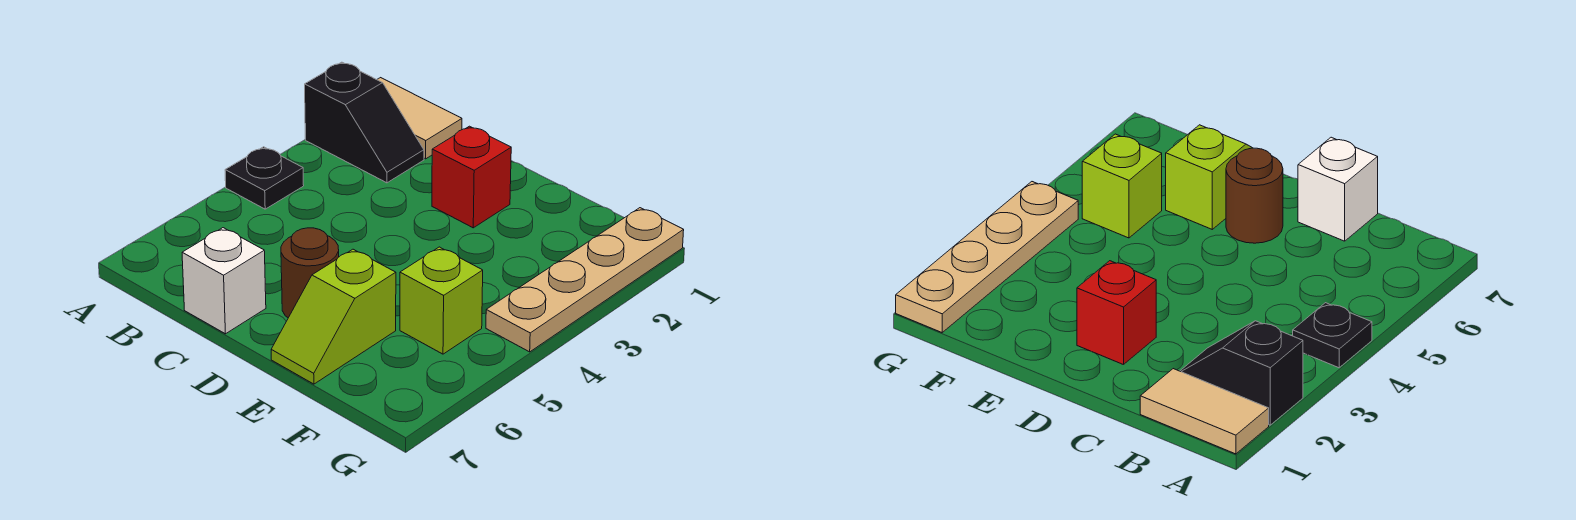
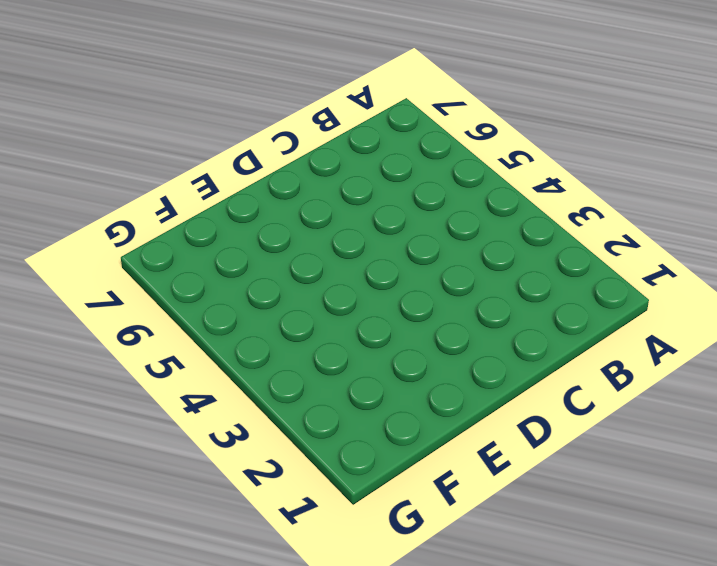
none -> tan 1x2 tile [377,78,462,159]
none -> black 1x2 slope [305,62,424,183]

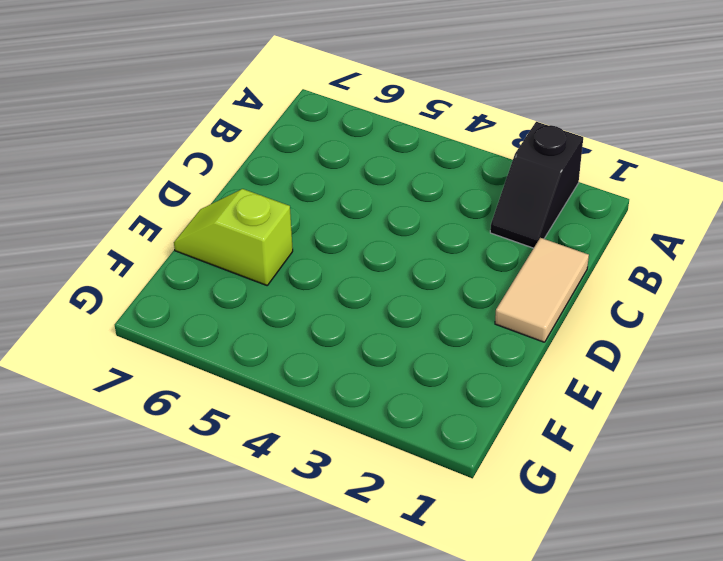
tan 1x2 tile [495,238,589,342] -> tan 1x2 tile moved to [377,78,462,159]
none -> black 1x1 plate [225,147,304,209]
none -> white 1x1 brick [182,228,266,334]

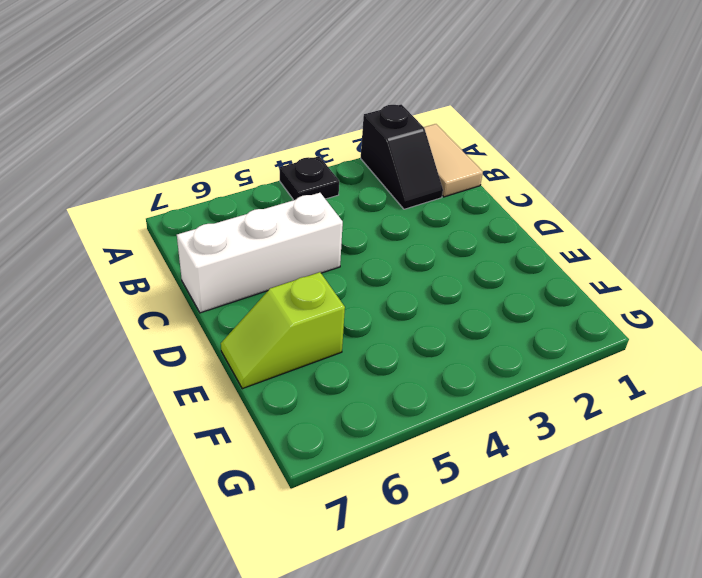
white 1x3 brick [177,193,343,313] -> white 1x1 brick [182,228,266,334]
none -> red 1x1 brick [432,126,511,228]
none -> brown 1x1 round brick [281,228,339,318]

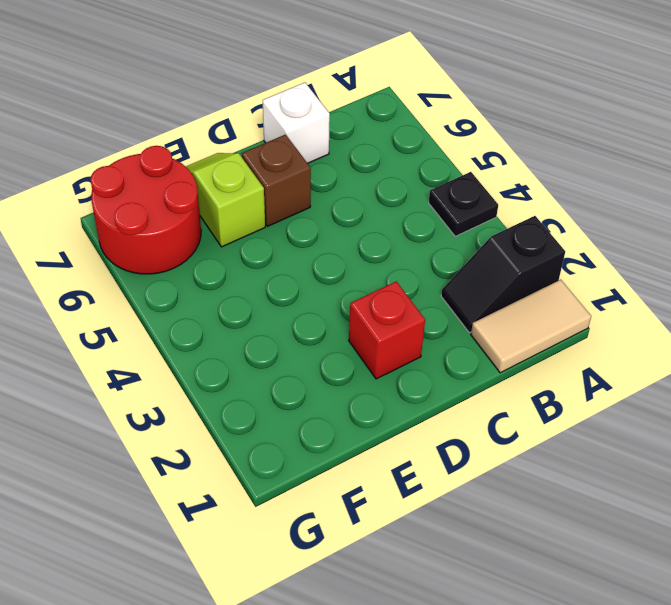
brown 1x1 brick [242,135,311,226] -> brown 1x1 round brick [281,228,339,318]
red 2x2 round brick [91,146,201,274] -> none
none -> lime 1x1 brick [400,247,483,354]
none -> tan 1x4 plate [486,208,684,352]

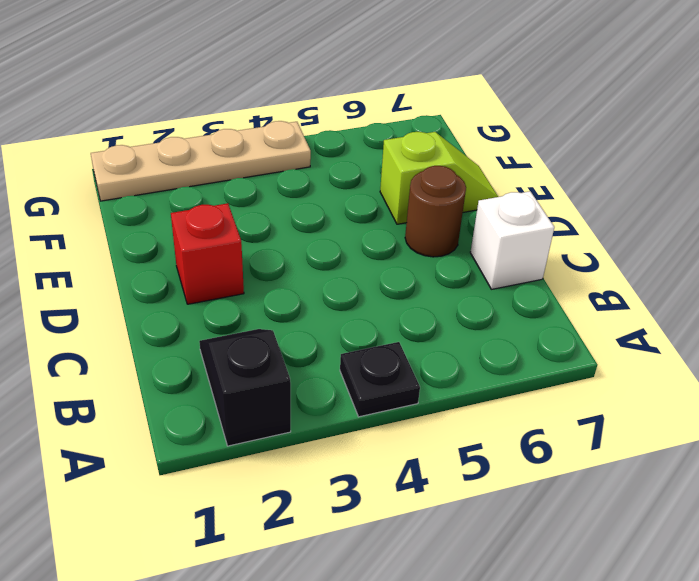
none -> tan 1x2 tile [377,78,462,159]
none -> lime 1x1 brick [400,247,483,354]

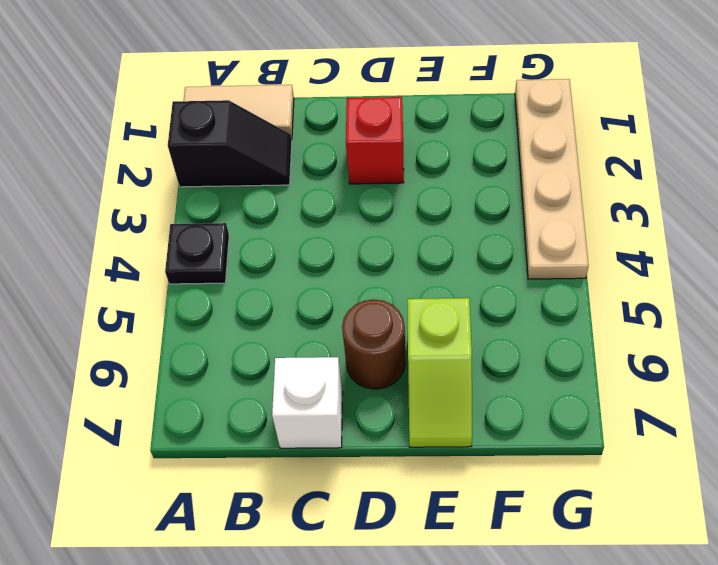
none -> lime 1x1 brick [400,247,483,354]

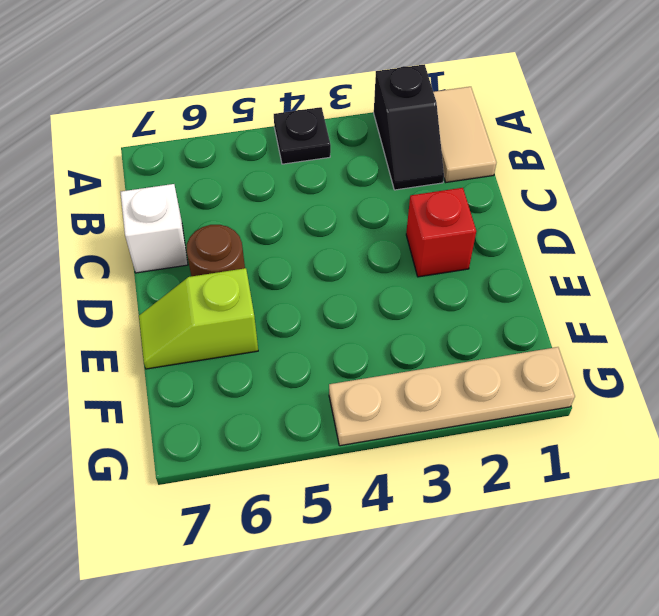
none -> lime 1x1 brick [400,247,483,354]

